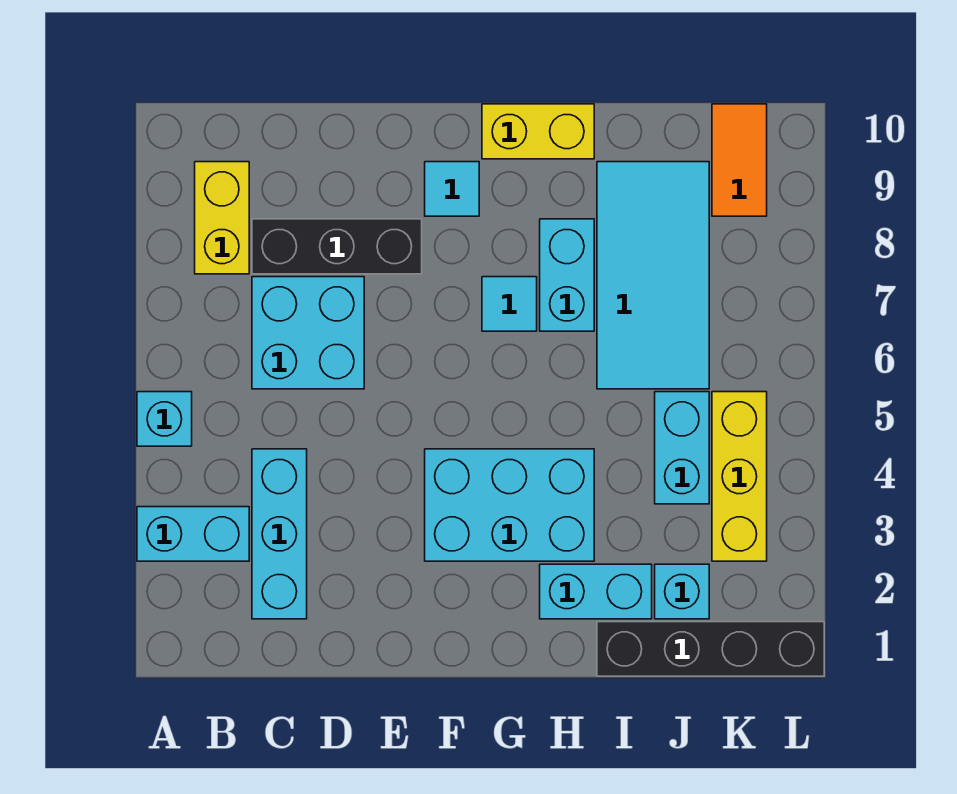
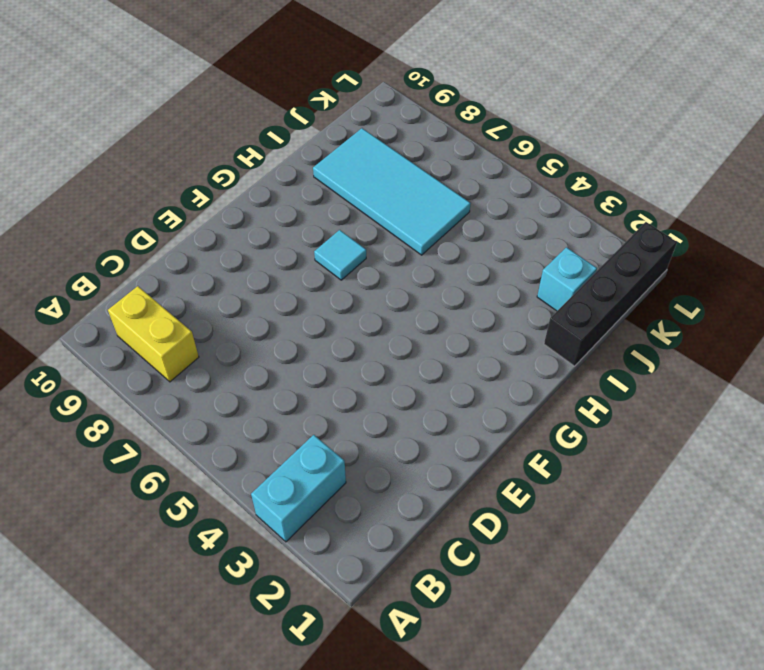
none -> cyan 1x1 brick [137,392,192,446]
none -> cyan 1x3 brick [252,449,307,619]
none -> cyan 2x2 brick [252,277,364,389]

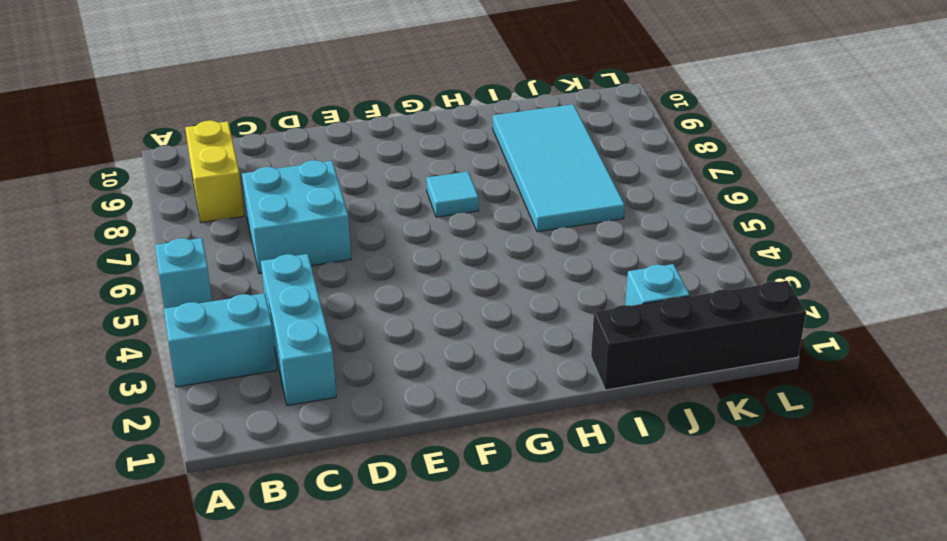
none -> black 1x3 brick [252,219,422,274]
none -> cyan 2x3 brick [425,449,594,561]
none -> cyan 1x1 tile [425,162,479,216]

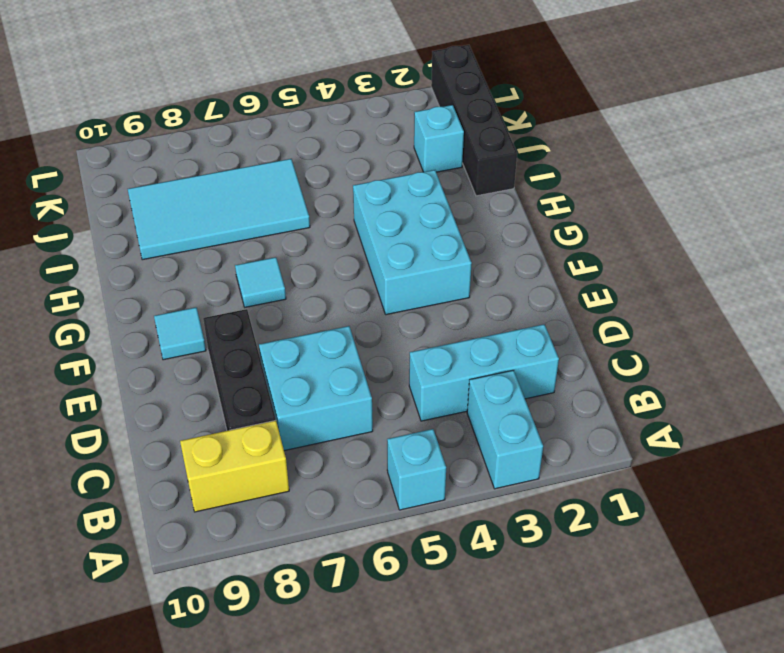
none -> yellow 1x2 brick [482,104,594,159]
none -> cyan 1x2 brick [540,564,652,619]
none -> cyan 1x2 brick [540,219,594,331]

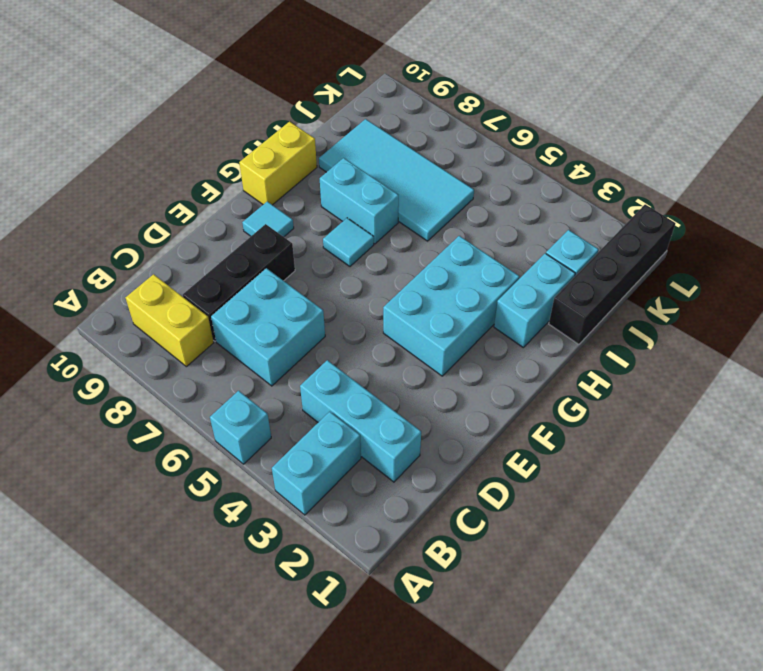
none -> cyan 1x2 brick [655,392,709,504]
none -> yellow 1x3 brick [712,392,767,561]
none -> orange 1x2 tile [712,104,767,216]

